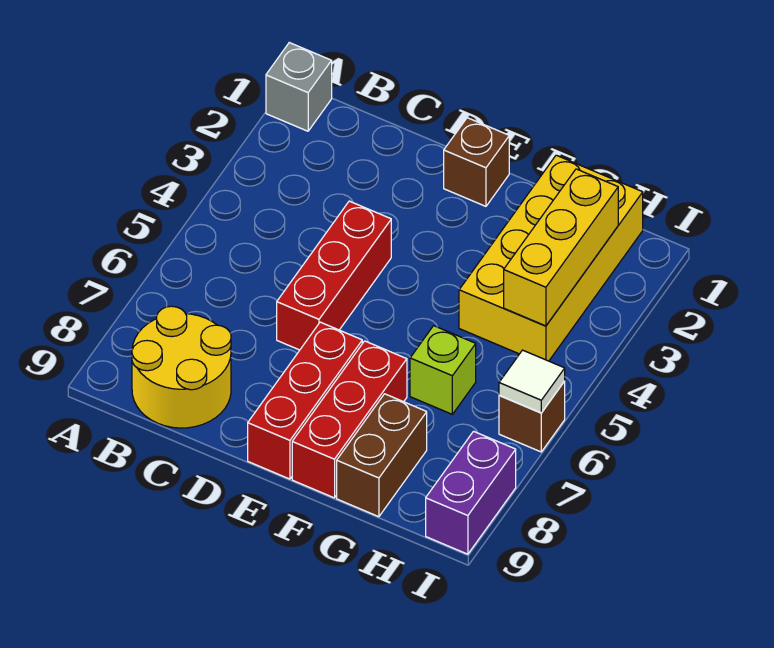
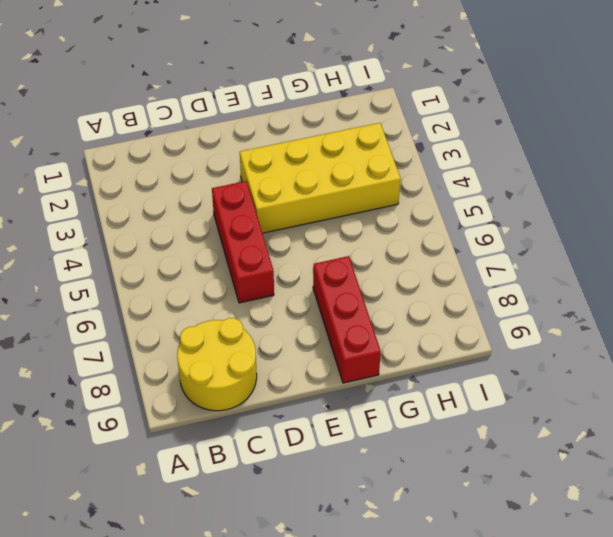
yellow 2x4 brick [240,123,401,233] -> yellow 2x4 brick turned to [459,155,643,361]
none -> grey 1x1 brick [266,43,332,131]
none -> brown 1x1 brick [444,118,509,206]
none -> red 1x3 brick [248,322,362,479]

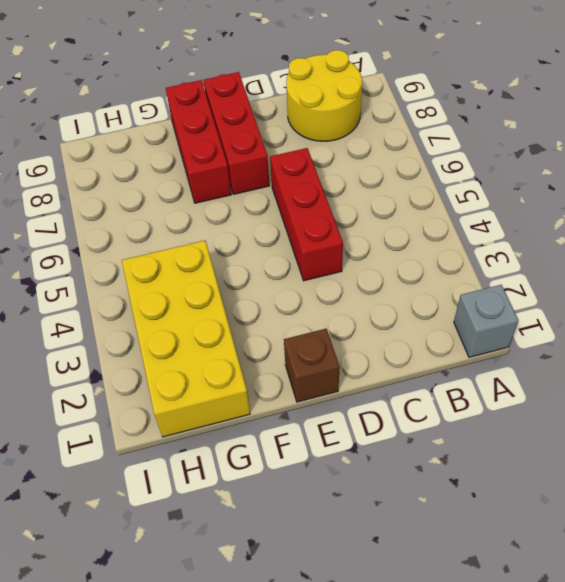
none -> lime 1x1 brick [410,326,476,414]
none -> brown 1x2 brick [337,394,427,517]
none -> brown 1x1 brick [499,381,565,452]

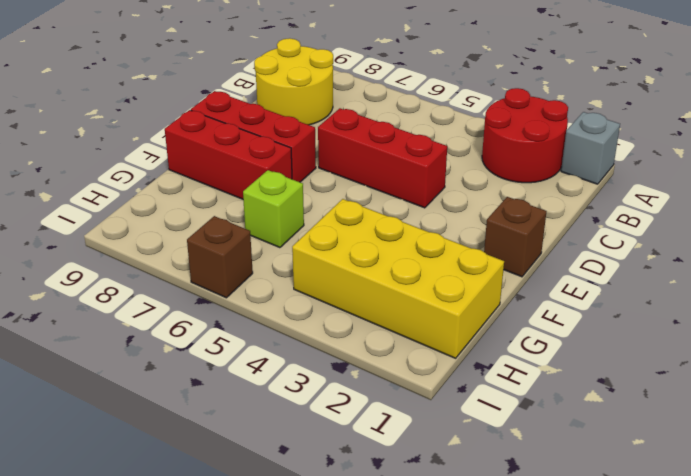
red 2x2 round brick [482,88,568,183] -> none
none -> brown 1x2 brick [337,394,427,517]
none -> purple 1x2 brick [426,431,516,554]
none -> yellow 1x3 brick [504,169,618,326]

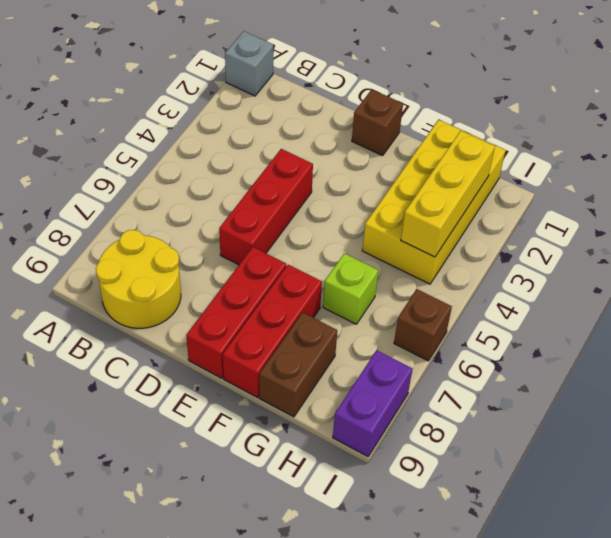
none -> white 1x1 tile [499,350,565,413]

